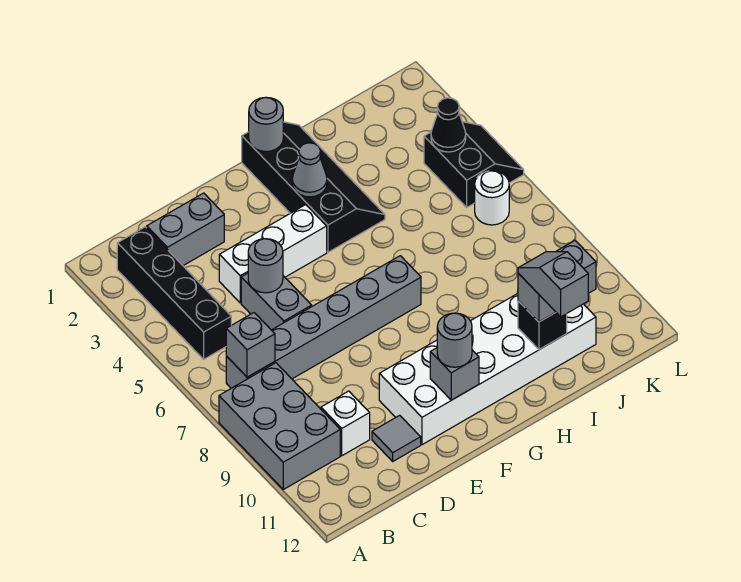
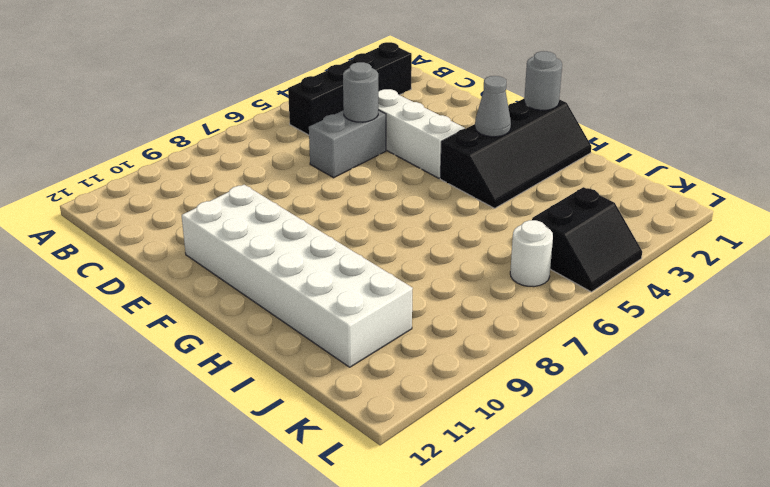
none -> grey 2x3 brick [219,363,340,489]
none -> grey 1x6 brick [226,256,421,388]
none -> grey 1x2 brick [147,193,224,266]

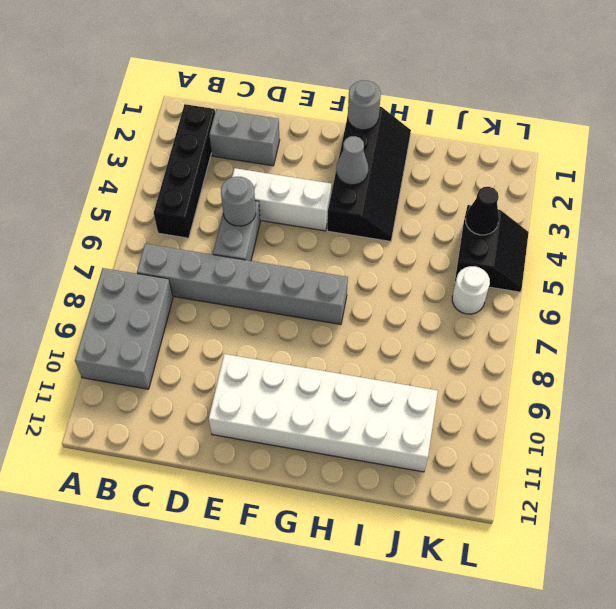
none -> white 1x1 brick [321,391,370,456]
none -> grey 1x1 tile [372,415,421,461]
none -> grey 1x1 brick [226,313,275,377]

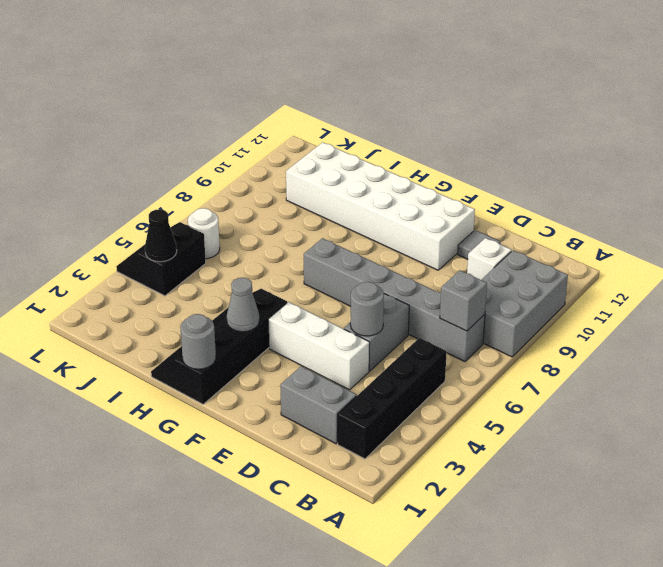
none -> grey 1x1 brick [430,348,479,400]
none -> black 1x1 brick [518,301,567,349]
none -> grey 1x1 round brick [437,313,472,367]

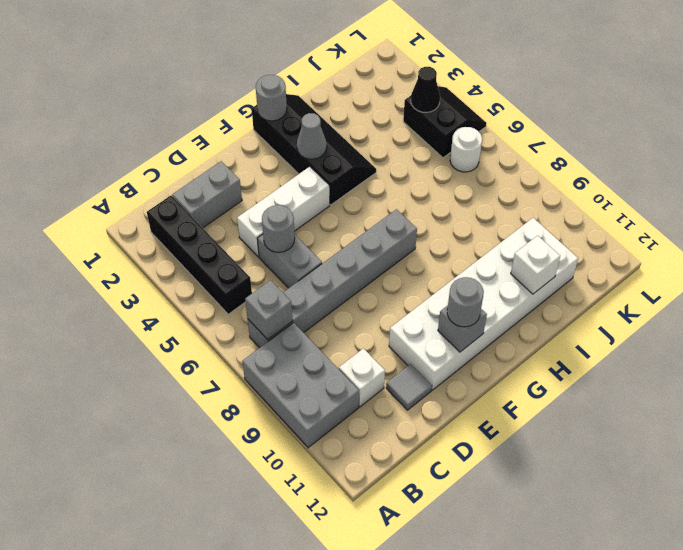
white 1x1 brick [511,236,560,294] -> black 1x1 brick [518,301,567,349]
none -> grey 1x2 brick [518,241,596,322]
none -> grey 1x2 slope [518,252,588,317]

